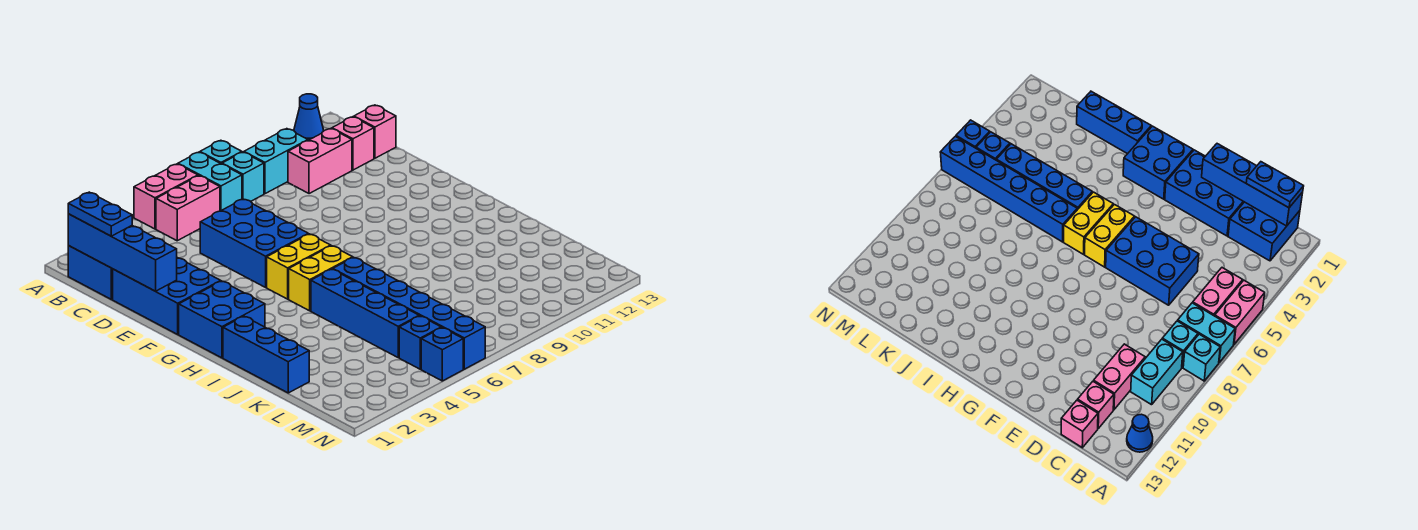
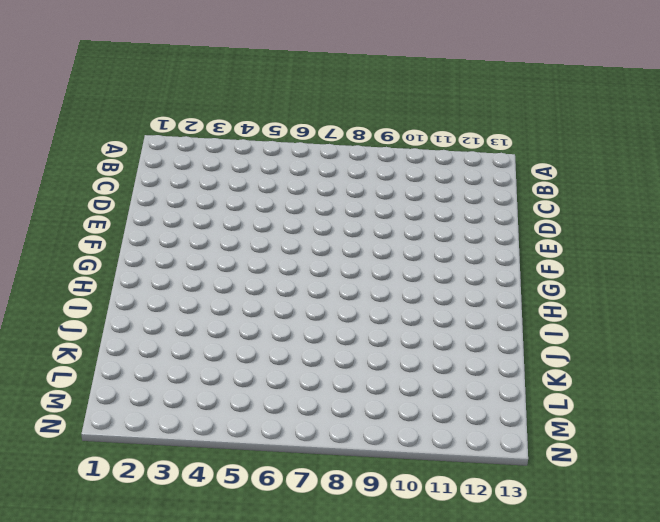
none -> pink 1x2 brick [134,164,198,229]
none -> cyan 1x2 brick [178,152,242,211]
none -> cyan 1x1 brick [200,140,242,164]

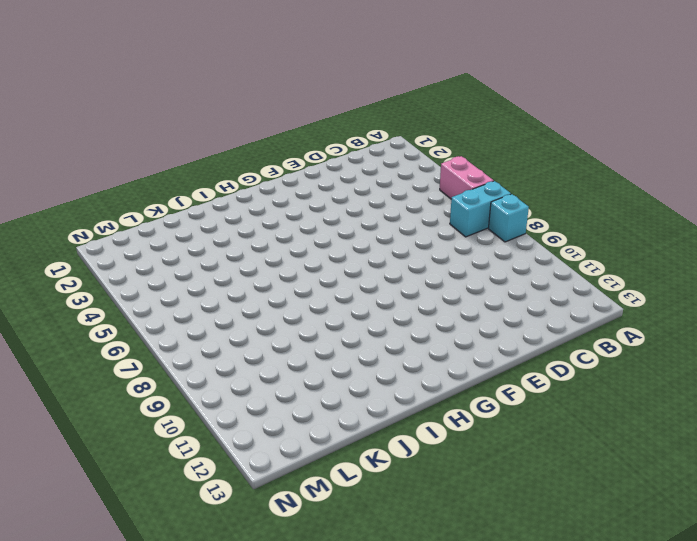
none -> blue 1x1 cone [294,94,323,140]
none -> blue 2x2 brick [68,246,113,299]
none -> pink 1x2 brick [156,176,220,241]

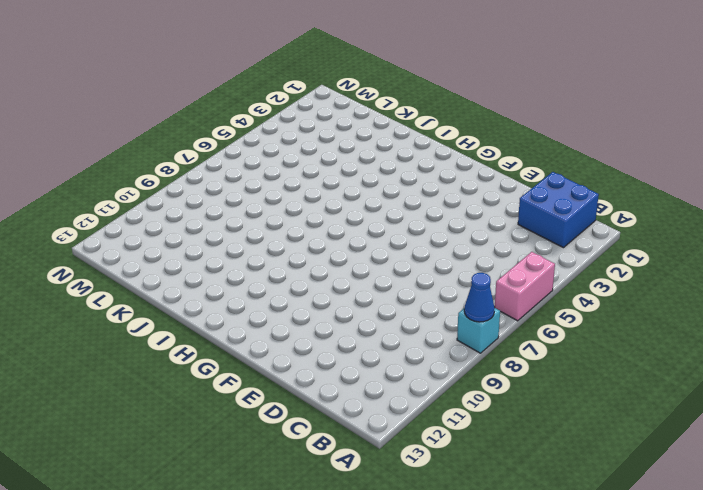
blue 1x1 cone [464,273,495,322] -> blue 1x1 cone moved to [294,94,323,140]
none -> cyan 1x2 brick [178,152,242,211]
none -> pink 1x2 brick [156,176,220,241]
none -> cyan 1x1 brick [222,152,264,201]

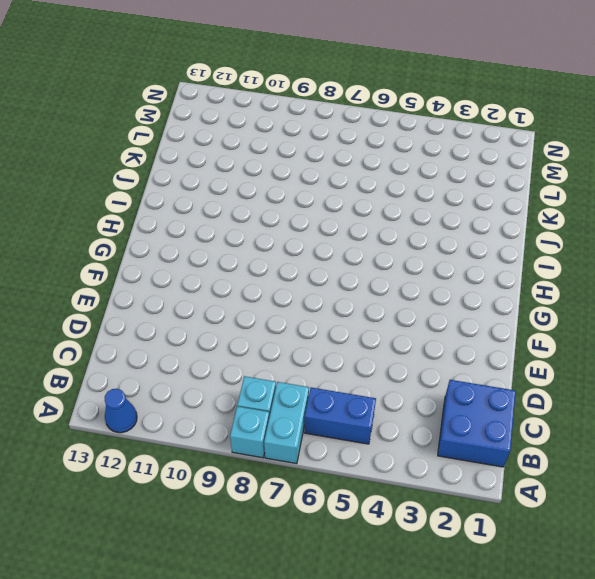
blue 1x2 brick [305,387,376,444] -> pink 1x2 brick [156,176,220,241]
none -> pink 1x2 brick [134,164,198,229]
none -> cyan 1x2 brick [244,129,308,194]
none -> pink 1x2 brick [288,129,352,194]

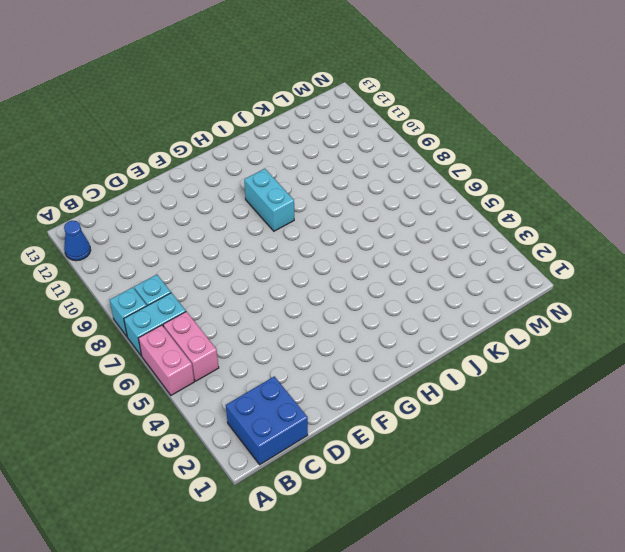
cyan 1x2 brick [244,169,294,231] -> cyan 1x2 brick moved to [244,129,308,194]
none -> pink 1x2 brick [288,129,352,194]
none -> pink 1x1 brick [332,117,374,170]
none -> pink 1x1 brick [354,105,396,158]

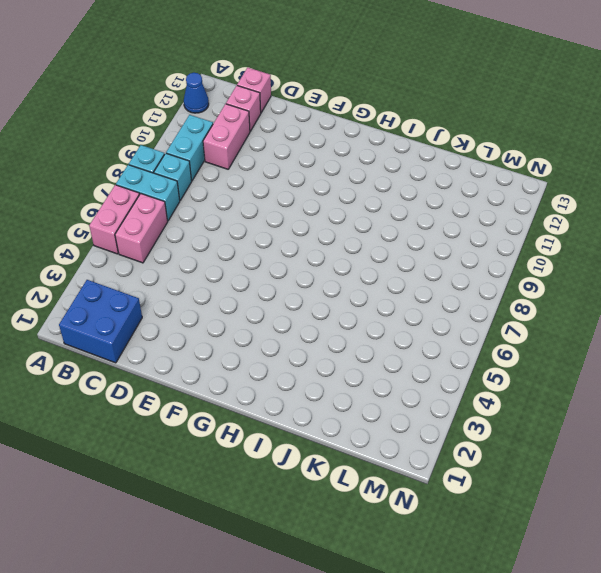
none -> blue 2x3 brick [113,258,221,334]
none -> blue 2x3 brick [200,199,308,287]
none -> blue 2x2 brick [179,281,265,358]

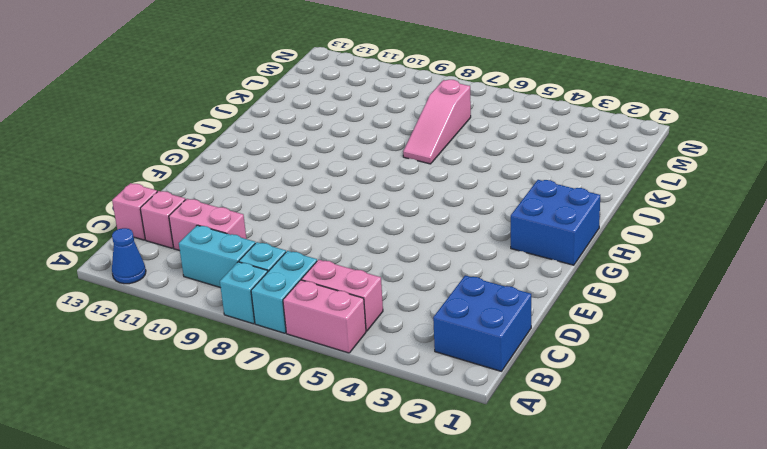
pink 1x3 slope [403,80,471,164] -> none
none -> blue 2x3 brick [113,258,221,334]
none -> blue 2x3 brick [200,199,308,287]
none -> yellow 1x2 brick [267,234,331,299]

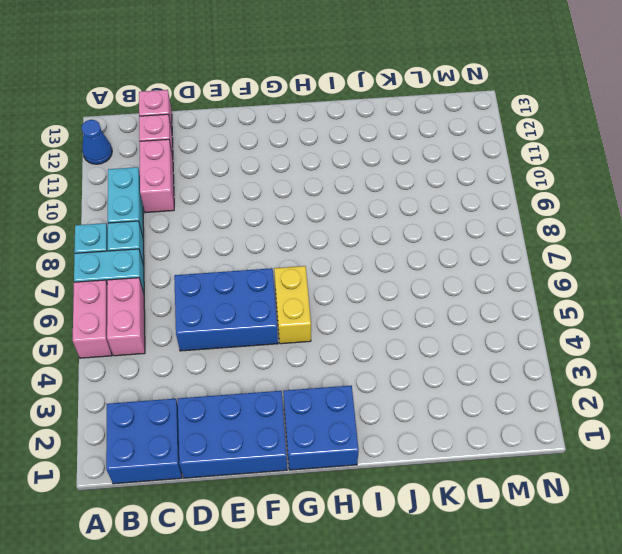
none -> yellow 1x2 brick [289,246,353,311]
none -> blue 1x3 brick [223,316,309,393]
none -> blue 1x4 brick [311,269,419,357]

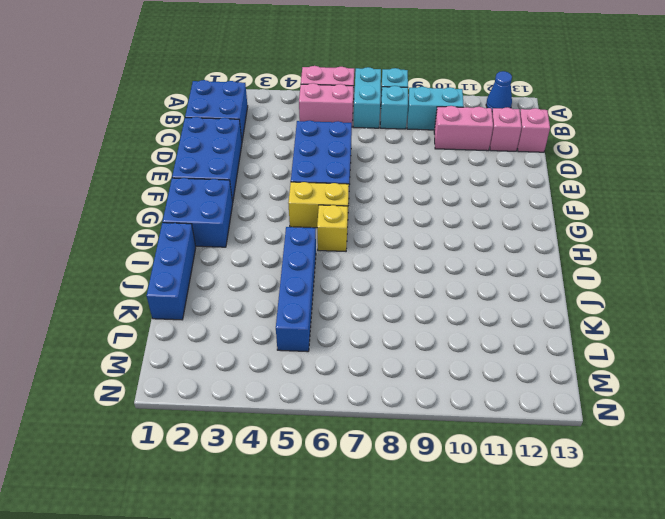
yellow 1x1 brick [317,205,348,251] -> yellow 1x2 brick [289,246,353,311]
none -> blue 1x6 brick [333,257,485,369]
none -> blue 1x1 brick [399,316,441,369]
none -> blue 1x1 brick [421,328,463,381]

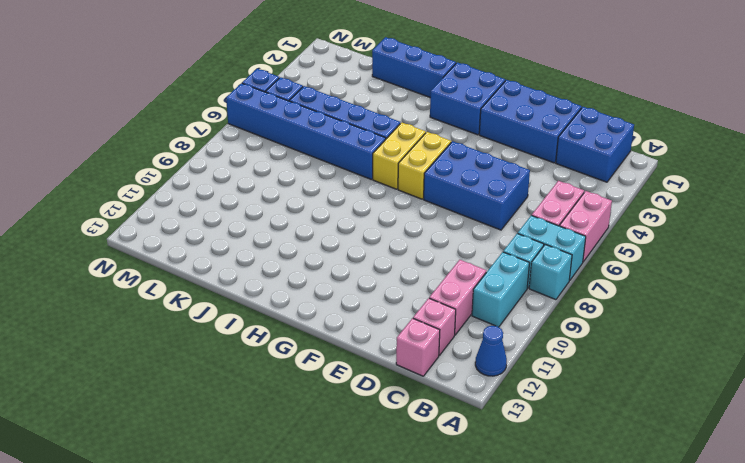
none -> blue 1x4 brick [68,214,177,291]
none -> blue 1x2 plate [68,192,132,236]

